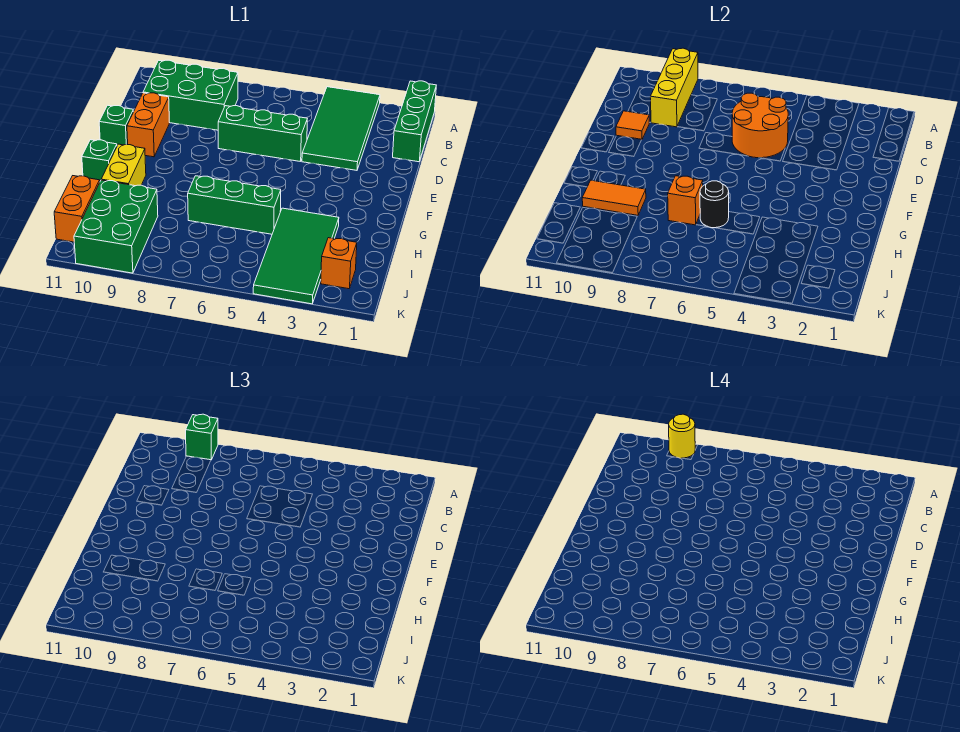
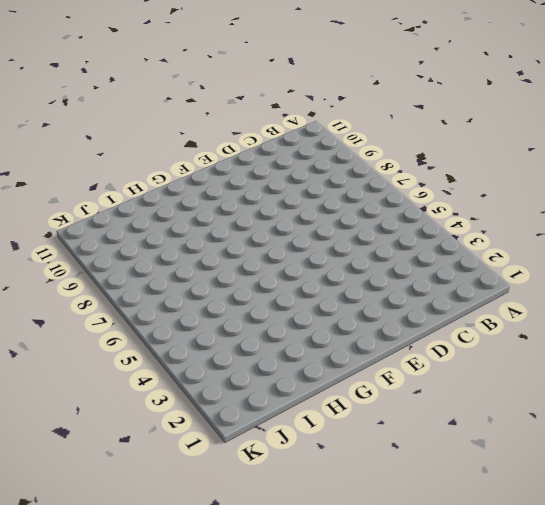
none -> green 1x3 brick [393,81,436,162]
none -> green 2x4 tile [302,87,380,170]
none -> green 2x3 brick [143,60,238,130]

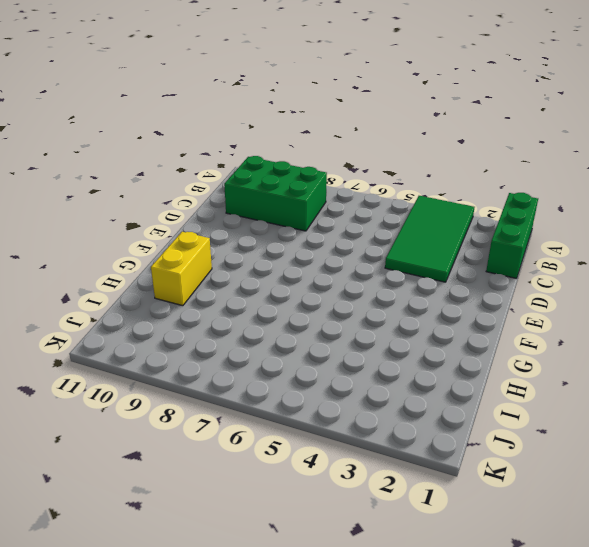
none -> green 1x3 brick [218,106,307,162]
none -> orange 1x2 brick [127,93,169,157]
none -> green 1x1 brick [99,105,133,145]

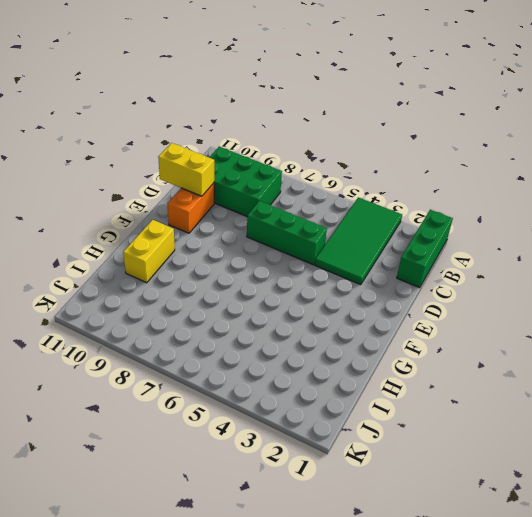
yellow 1x2 brick [158,143,214,196] -> orange 1x1 tile [616,111,649,139]
none -> green 1x1 brick [99,105,133,145]
none -> green 1x1 brick [82,140,117,181]
none -> green 2x4 tile [253,208,339,304]

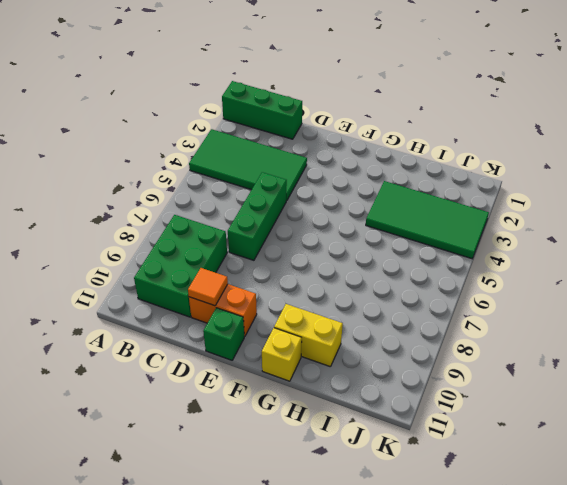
yellow 1x1 brick [262,328,302,381] -> green 1x1 brick [82,140,117,181]
none -> green 1x3 brick [188,176,281,234]
none -> green 2x3 brick [74,180,158,273]
none -> orange 1x2 brick [54,176,100,242]

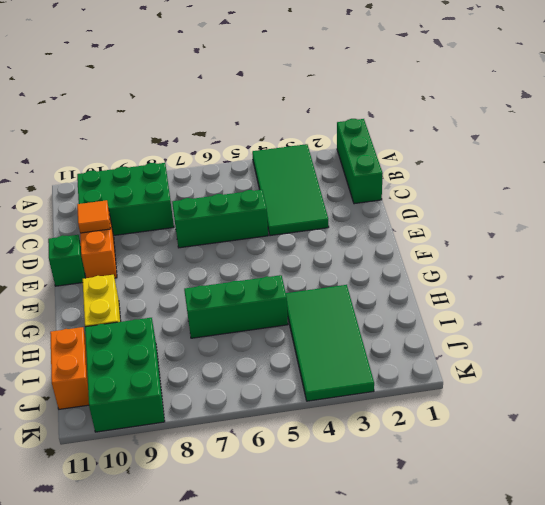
none -> green 1x1 brick [82,140,117,181]
none -> orange 1x1 brick [321,238,357,289]
none -> yellow 1x3 brick [650,48,698,127]

